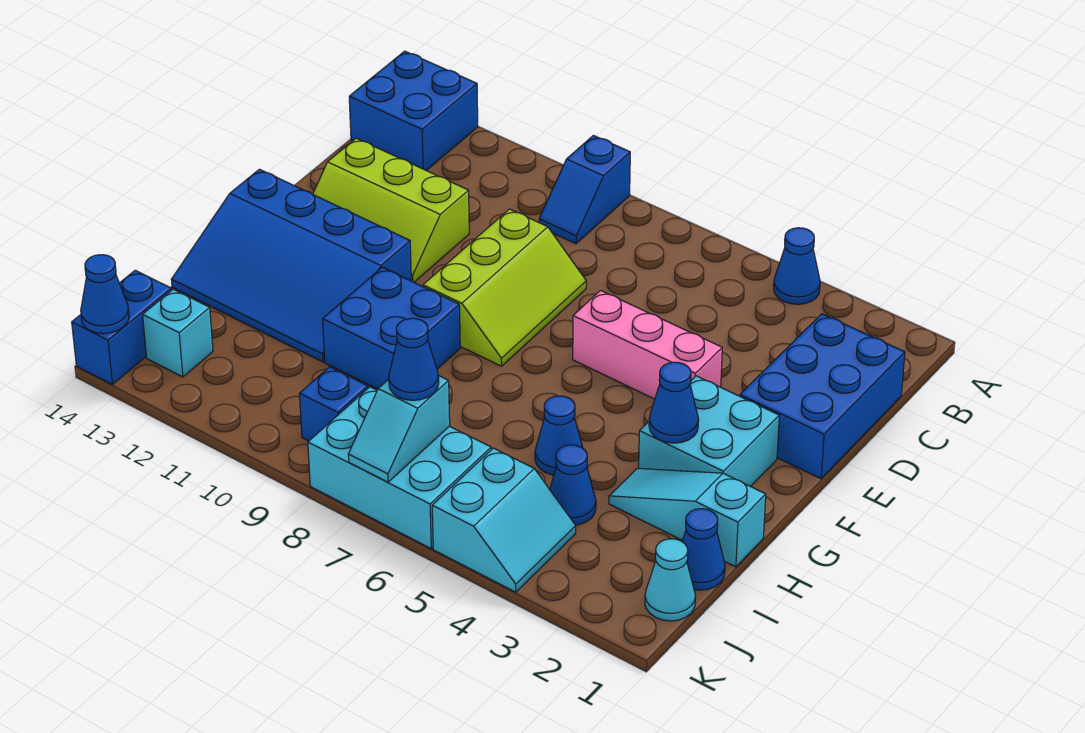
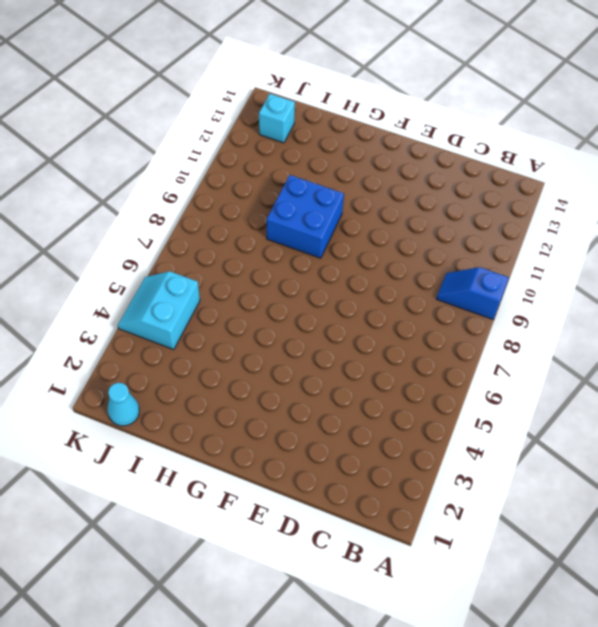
cyan 2x2 slope [118,271,200,350] -> cyan 2x2 slope turned to [432,448,576,592]
none -> blue 1x1 cone [774,228,820,304]
none -> blue 2x2 brick [349,51,478,171]
none -> blue 2x3 brick [740,314,905,479]

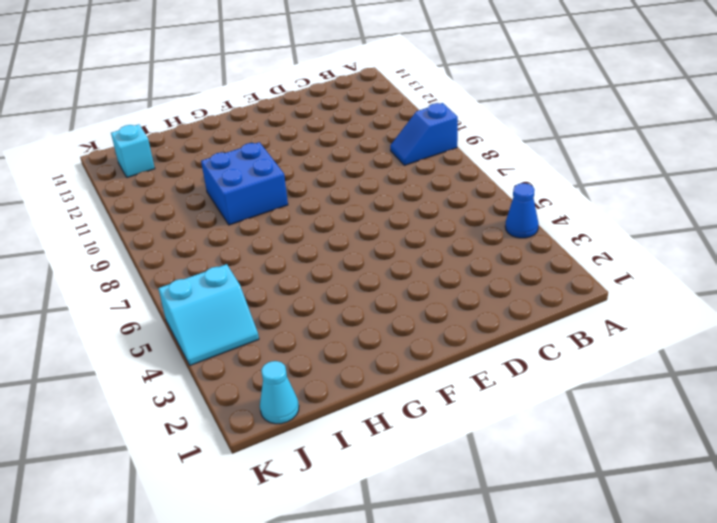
none -> blue 2x2 brick [349,51,478,171]
none -> blue 2x3 brick [740,314,905,479]
none -> lime 2x3 slope [423,209,586,366]

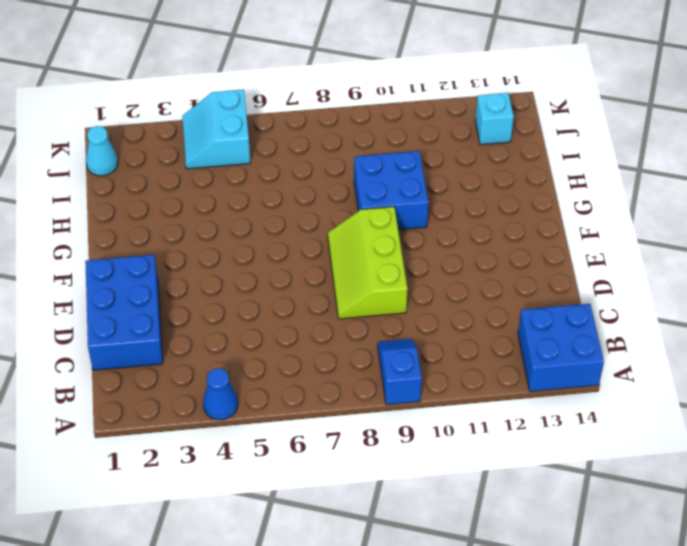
none -> lime 2x3 slope [313,138,469,282]
none -> pink 1x3 brick [573,291,722,399]
none -> cyan 2x2 brick [639,376,779,487]

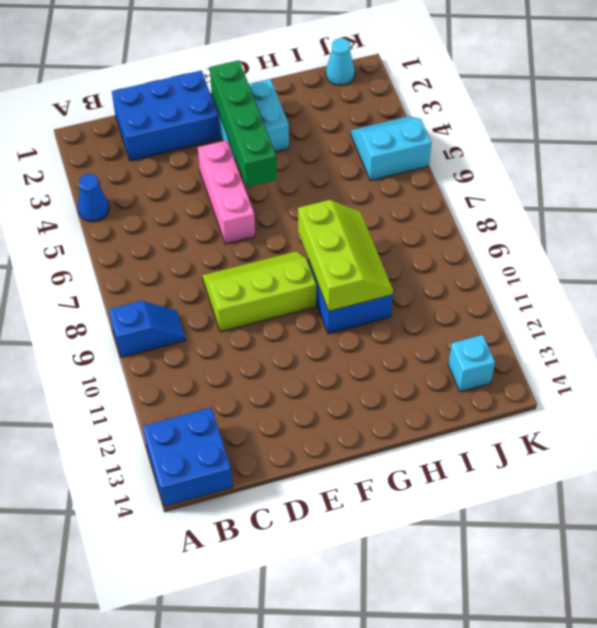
green 1x4 brick [210,60,277,187] -> none
lime 2x3 slope [298,200,393,311] -> lime 2x3 slope moved to [313,138,469,282]
none -> blue 3x4 slope [171,169,411,362]
none -> cyan 1x3 slope [609,468,766,567]
none -> blue 1x1 cone [535,396,583,475]

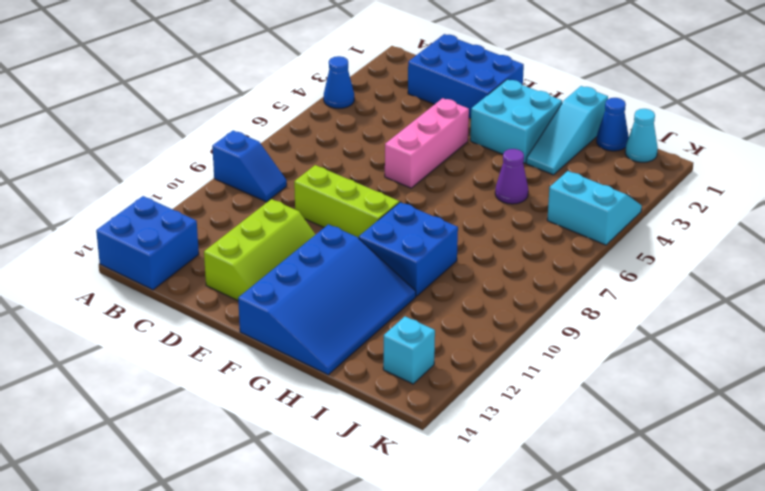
purple 1x1 cone [495,149,528,204] -> blue 1x1 cone [535,396,583,475]
none -> blue 1x1 cone [550,445,596,525]
none -> cyan 2x3 brick [308,387,491,549]
none -> blue 1x1 brick [299,367,368,441]

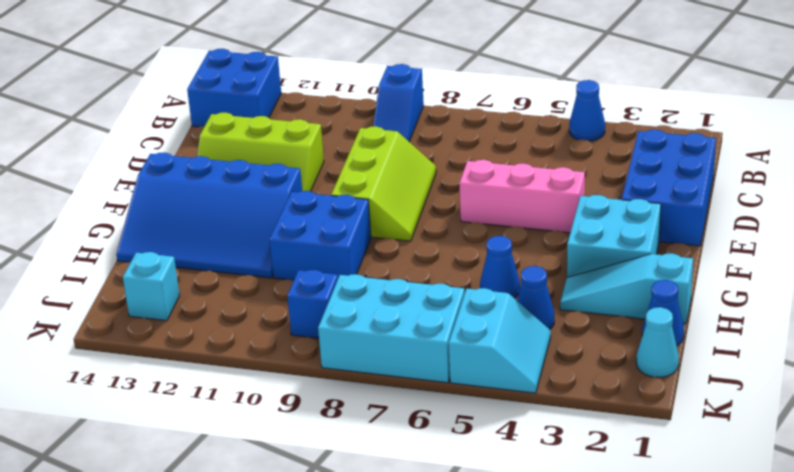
none -> blue 1x2 brick [72,270,171,384]
none -> blue 1x1 cone [649,362,699,443]
none -> cyan 1x2 slope [348,375,450,482]

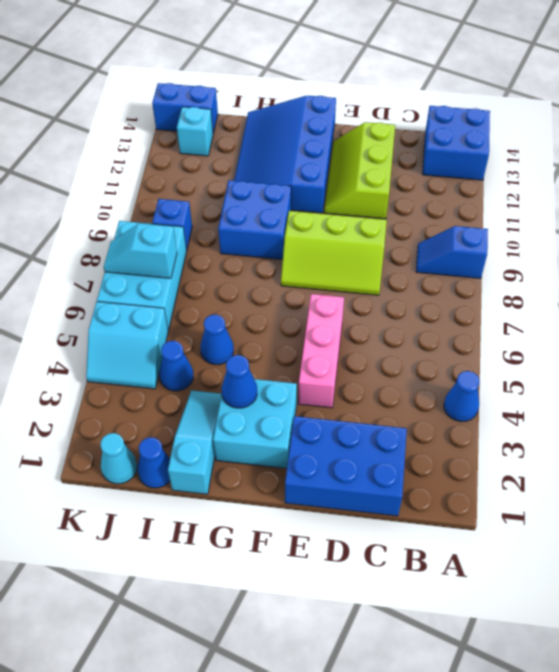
none -> blue 1x1 cone [81,255,129,334]
none -> blue 1x1 cone [389,318,439,400]

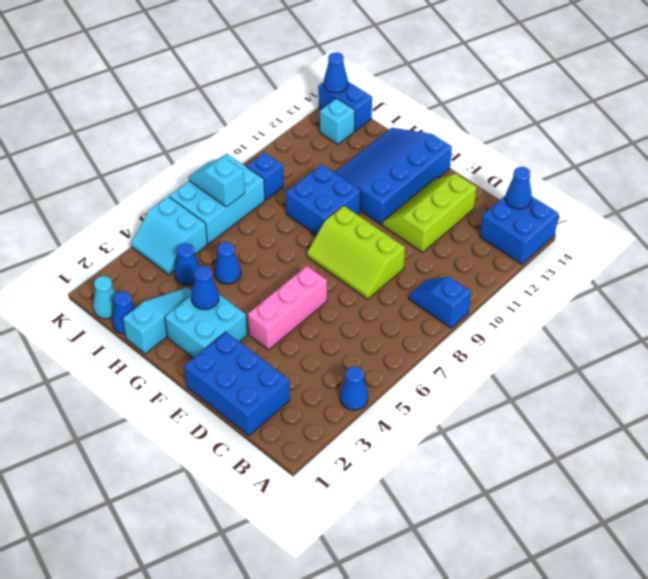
blue 1x1 cone [505,167,532,209] -> blue 1x1 cone moved to [389,318,439,400]

